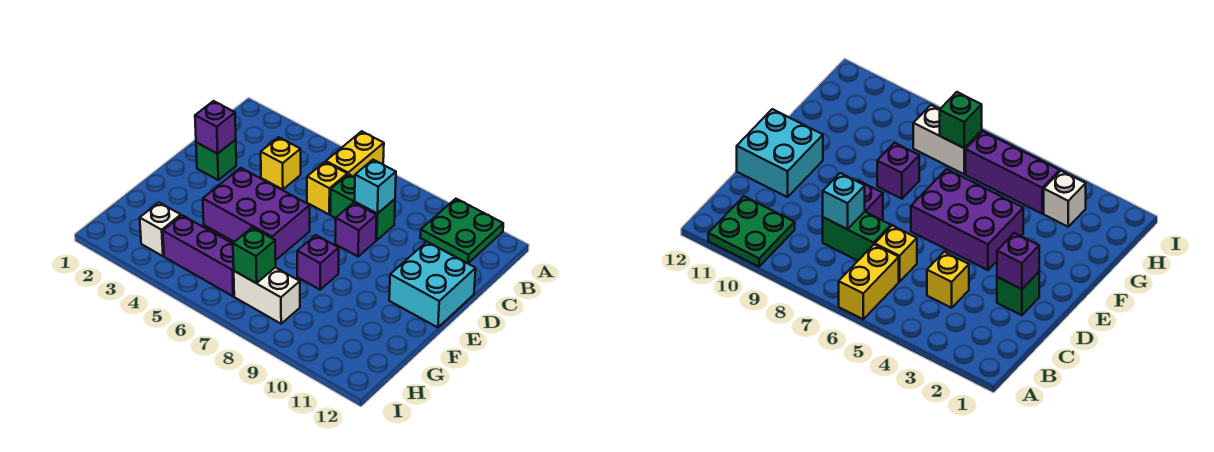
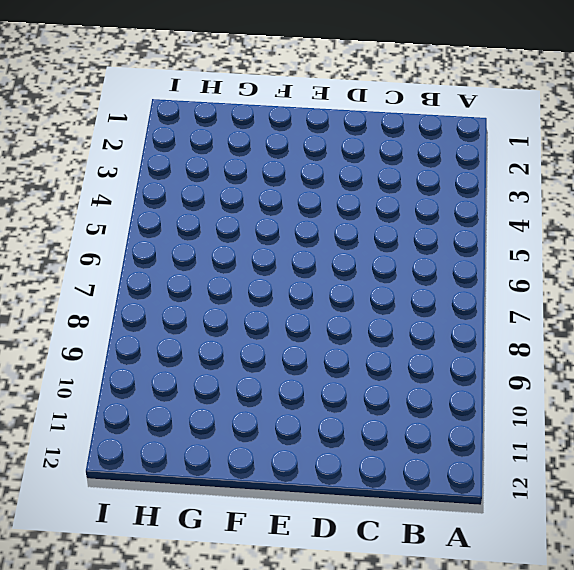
none -> yellow 1x2 brick [326,131,384,177]
none -> green 2x2 plate [420,199,503,263]
none -> yellow 1x1 brick [261,137,301,189]

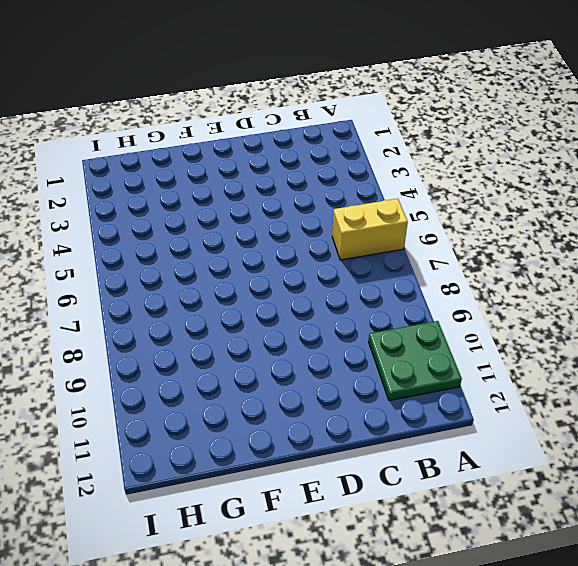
none -> yellow 1x1 brick [261,137,301,189]
none -> yellow 1x1 brick [307,162,347,214]
none -> green 1x2 brick [330,174,395,240]

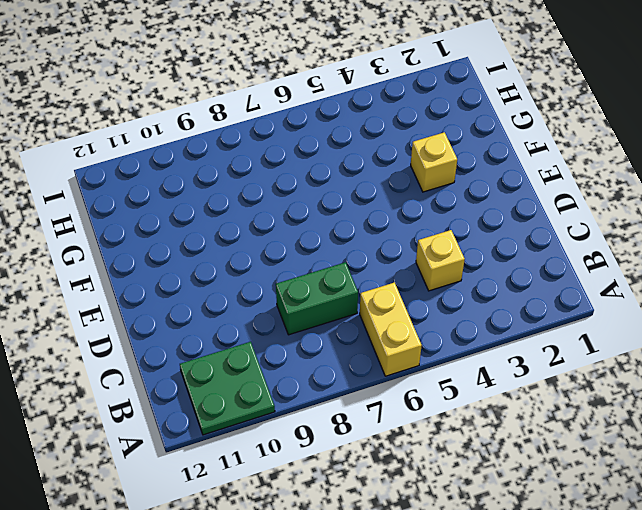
yellow 1x1 brick [411,132,457,192] -> yellow 1x1 brick moved to [307,162,347,214]
none -> green 1x1 brick [196,139,236,180]
none -> purple 1x1 brick [335,203,377,256]
none -> cyan 2x2 brick [389,242,476,327]

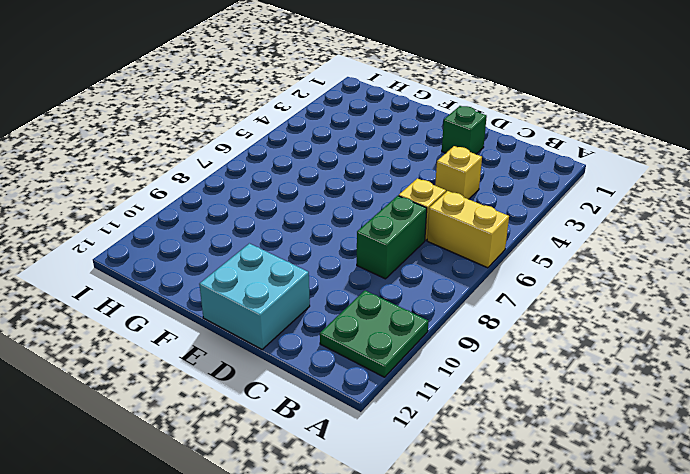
none -> purple 1x1 brick [335,203,377,256]
none -> purple 2x3 brick [203,168,310,261]
none -> purple 1x1 brick [297,235,339,290]

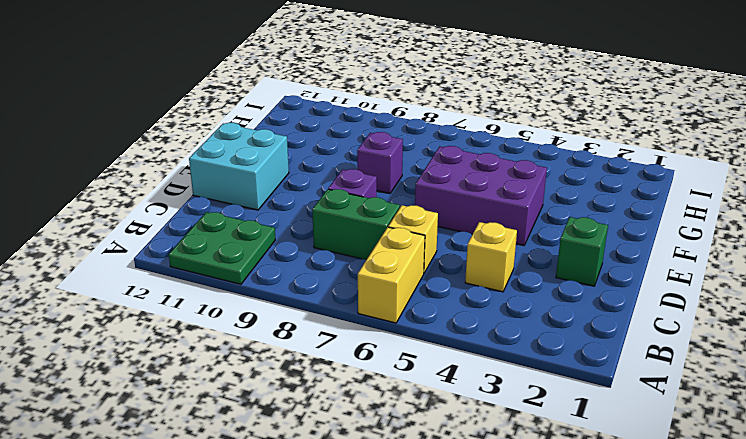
none -> white 1x1 brick [140,203,181,256]
none -> purple 1x3 brick [163,215,234,296]
none -> white 1x2 brick [234,267,300,324]

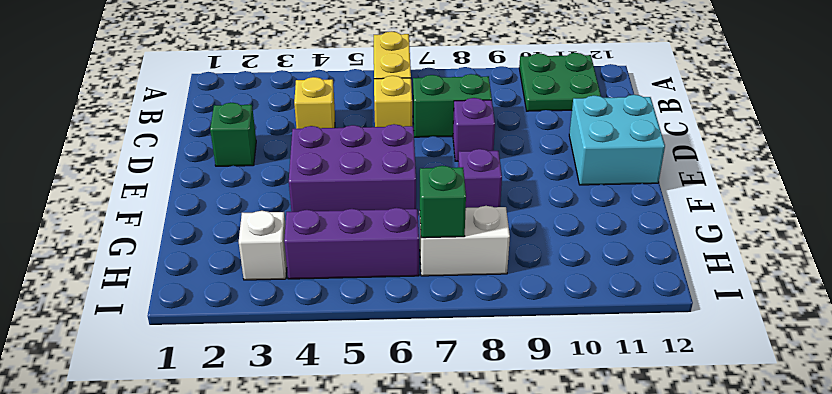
none -> cyan 1x1 brick [355,160,396,214]
none -> purple 1x1 brick [195,101,236,154]

